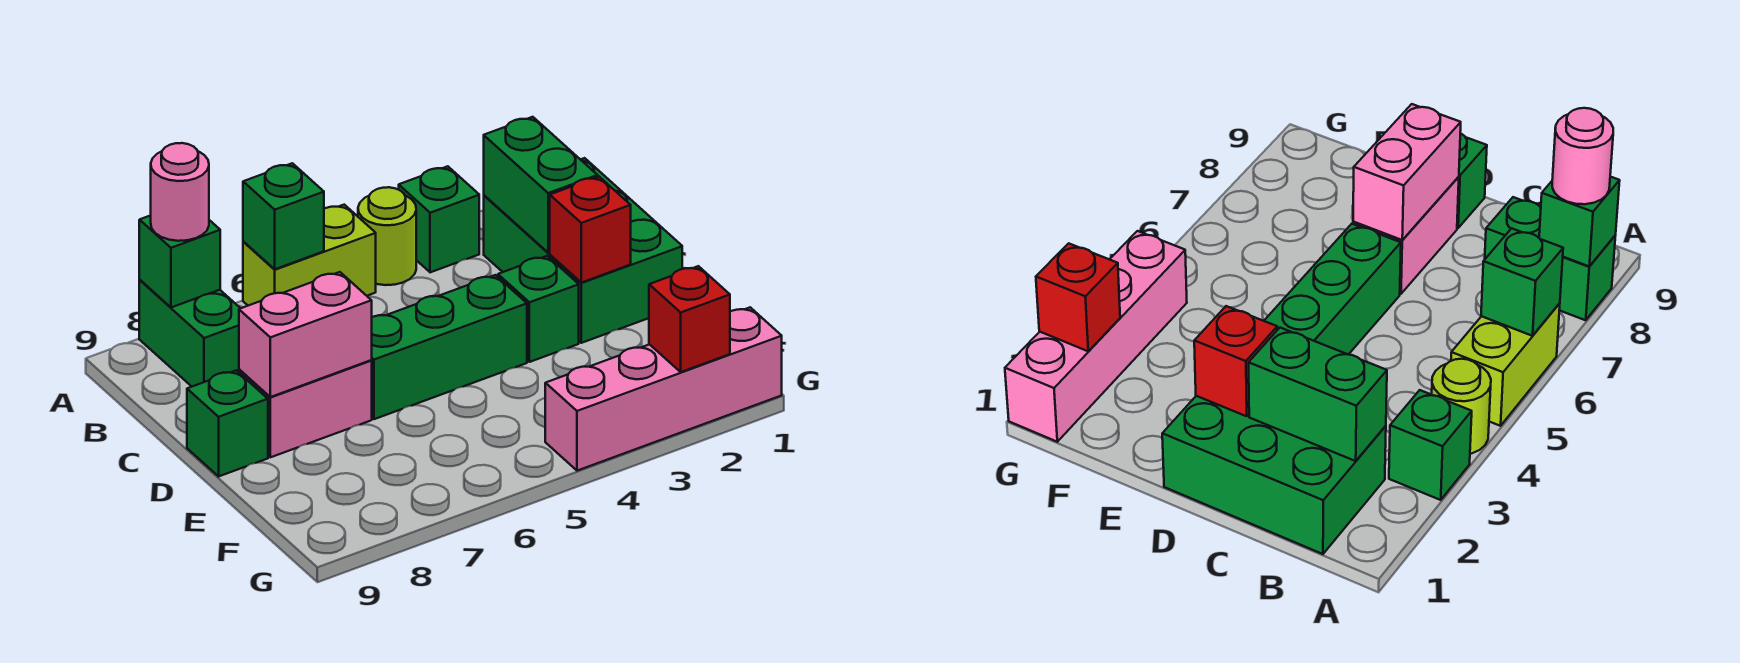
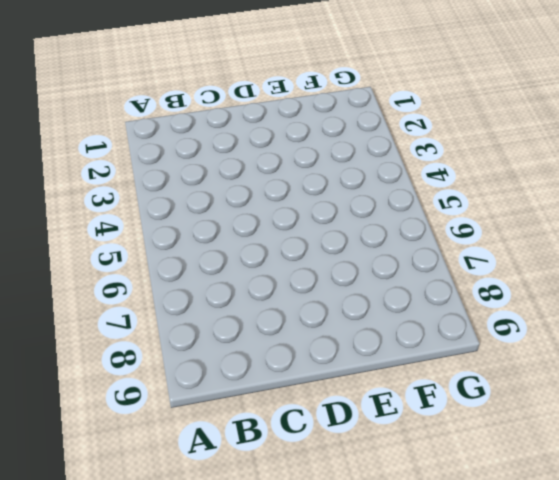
none -> green 1x1 brick [399,166,479,272]
none -> lime 1x1 round brick [358,187,416,285]
none -> lime 1x2 brick [243,205,376,306]

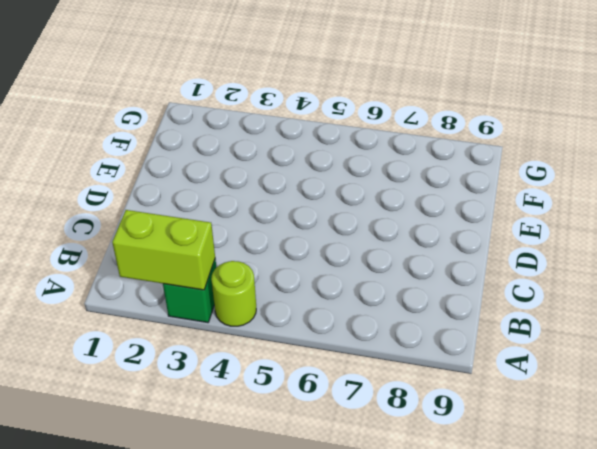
lime 1x2 brick [112,210,215,290] -> lime 1x2 brick moved to [243,205,376,306]
none -> green 1x2 brick [139,280,240,386]
none -> green 2x3 brick [484,158,682,343]
none -> green 1x1 brick [498,256,579,362]

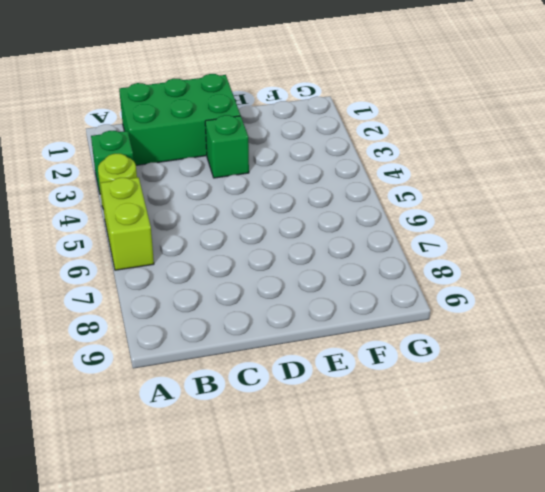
none -> green 1x2 brick [139,280,240,386]
none -> green 1x3 brick [371,275,527,419]
none -> pink 1x2 brick [239,360,372,457]

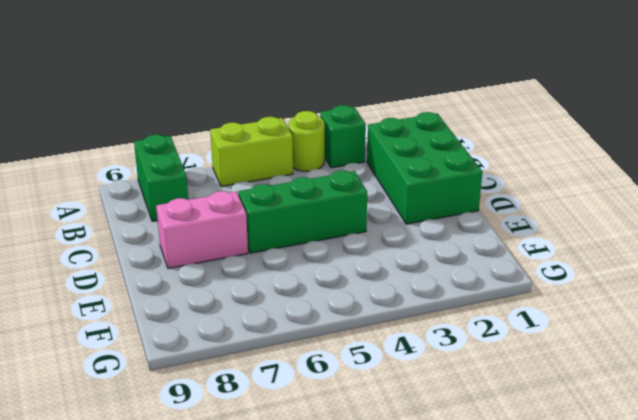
none -> green 1x1 brick [498,256,579,362]
none -> green 1x1 brick [187,370,268,476]
none -> pink 1x4 brick [545,307,782,471]

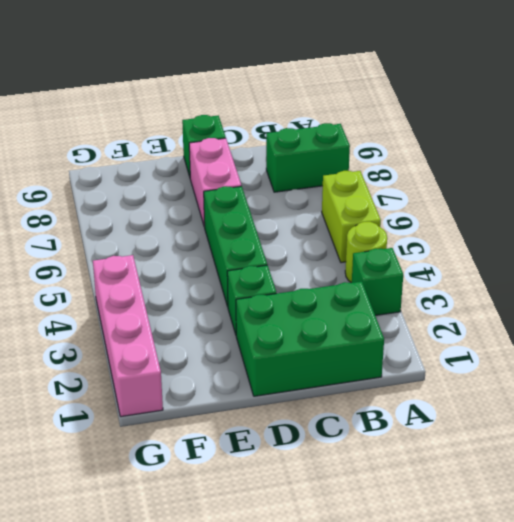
none -> green 1x1 brick [243,163,324,269]
none -> green 1x1 brick [139,215,220,307]
none -> green 1x2 brick [484,117,598,253]

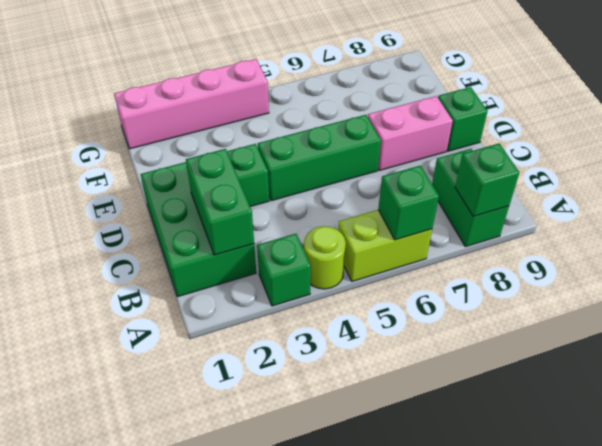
none -> red 1x1 brick [550,177,631,283]
none -> pink 1x2 brick [239,272,372,397]
none -> red 1x1 brick [649,266,730,372]

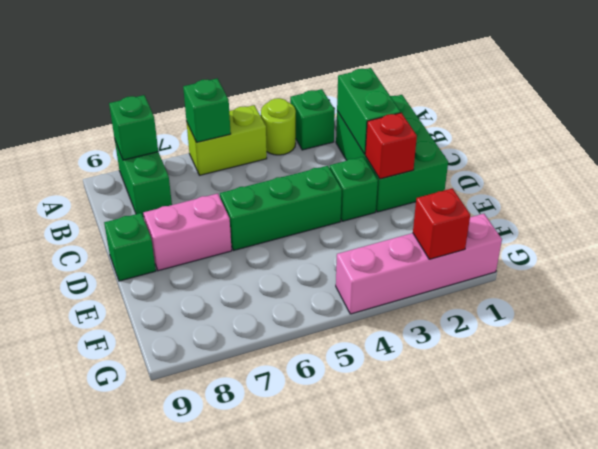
none -> pink 1x2 brick [239,272,372,397]
none -> pink 1x1 round brick [151,143,209,241]

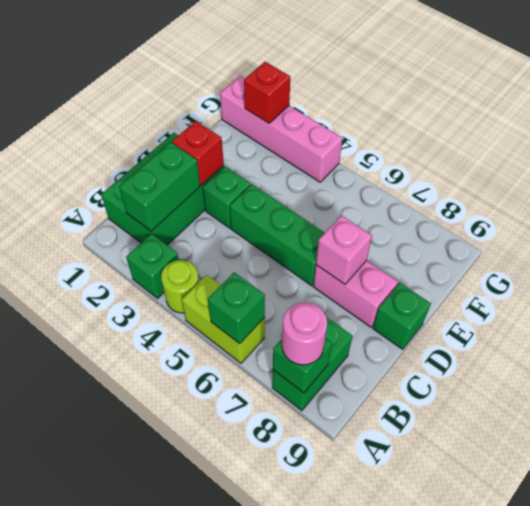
pink 1x1 brick [316,215,372,284] -> pink 1x2 brick [239,272,372,397]

